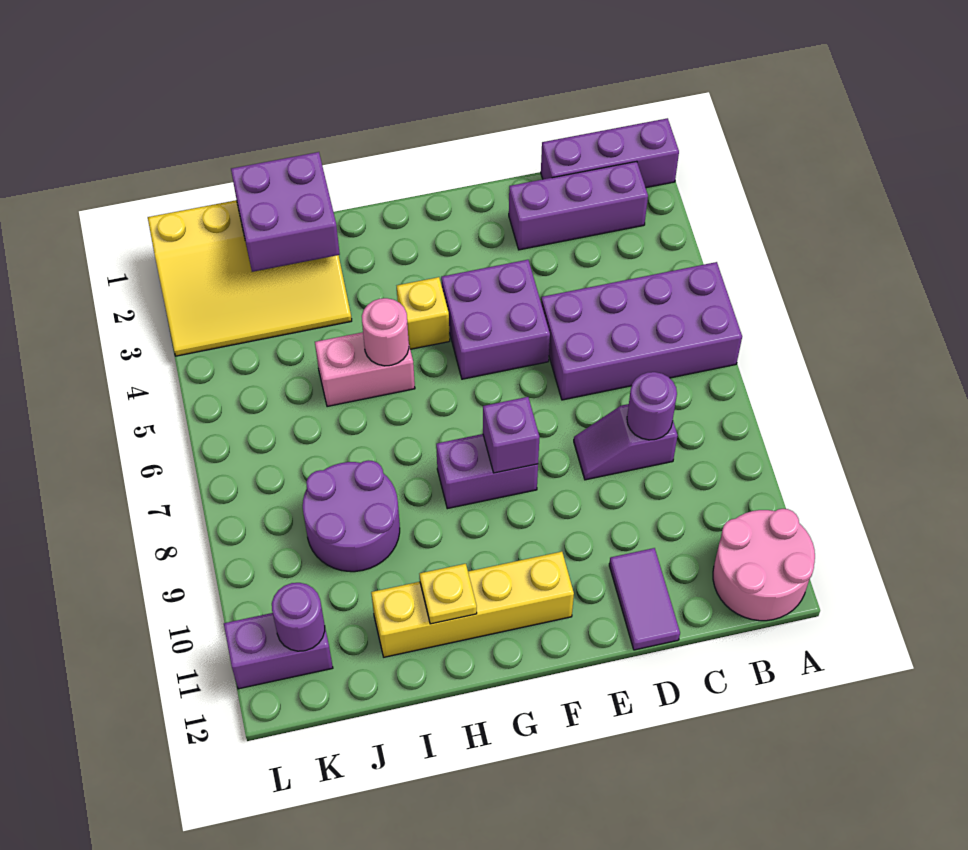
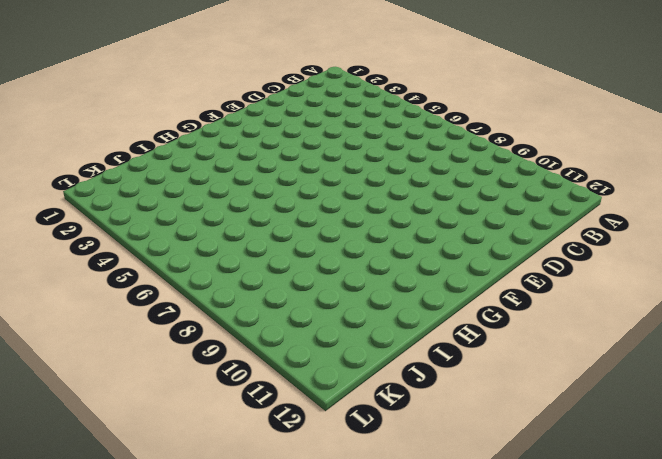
none -> purple 1x3 brick [541,118,679,188]
none -> purple 2x4 brick [541,262,742,400]
none -> pink 2x2 round brick [713,509,815,621]

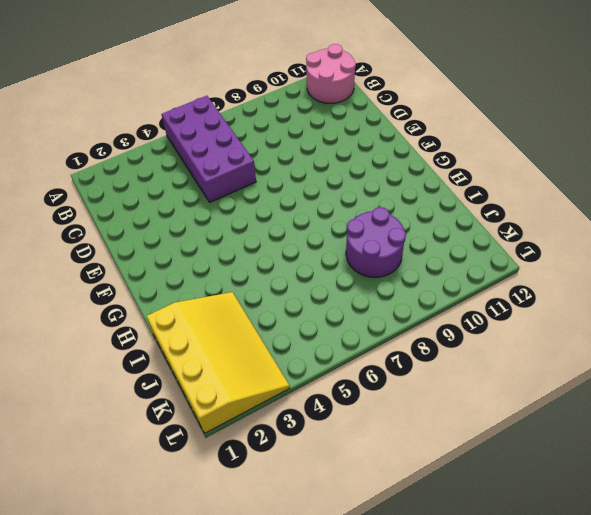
none -> purple 1x3 brick [541,118,679,188]
none -> purple 1x3 brick [509,161,648,250]
none -> purple 1x2 slope [574,404,678,480]

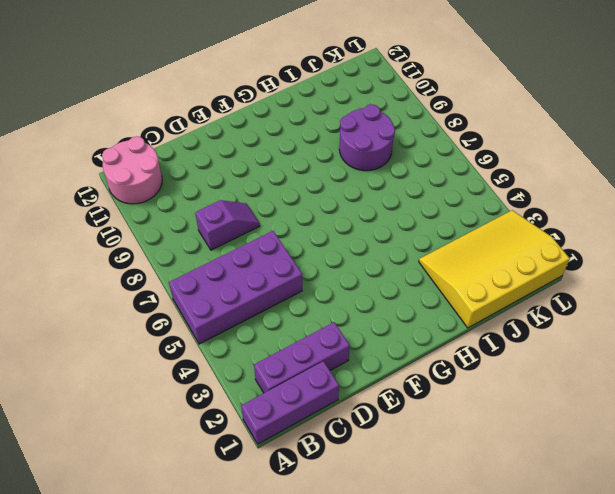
none -> purple 1x2 tile [609,548,680,650]
none -> purple 2x2 brick [441,260,550,379]
none -> purple 1x2 brick [436,434,538,509]

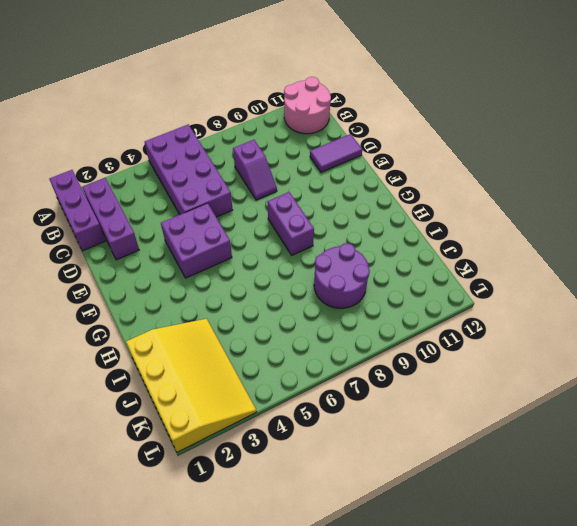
none -> yellow 1x4 brick [371,552,574,657]
none -> yellow 1x1 brick [397,277,450,349]
none -> pink 1x2 brick [315,332,415,407]

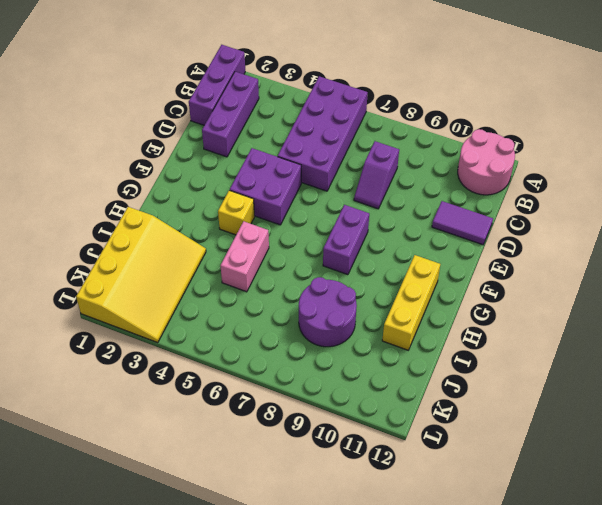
yellow 1x3 brick [382,255,440,350] -> yellow 1x4 brick [371,552,574,657]
none -> purple 1x2 brick [224,613,333,689]
none -> purple 1x1 round brick [627,372,677,440]
none -> purple 1x1 brick [483,397,539,473]

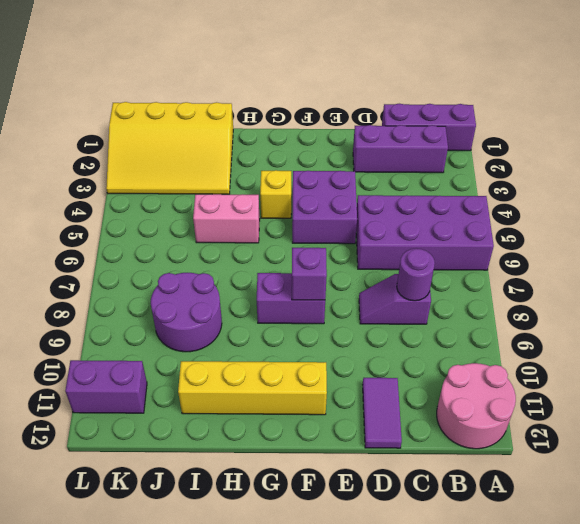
none -> pink 1x1 round brick [362,298,409,366]
none -> yellow 1x1 plate [420,564,477,624]
none -> purple 2x2 brick [231,152,340,272]

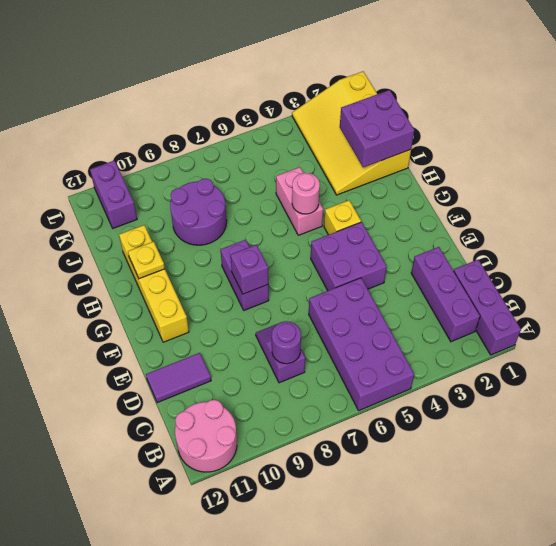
none -> purple 1x1 round brick [272,583,325,651]

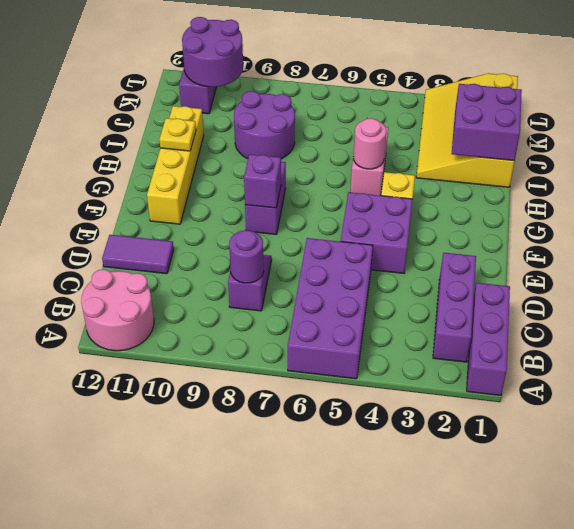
purple 2x2 round brick [182,17,243,87] -> purple 1x1 round brick [272,583,325,651]

